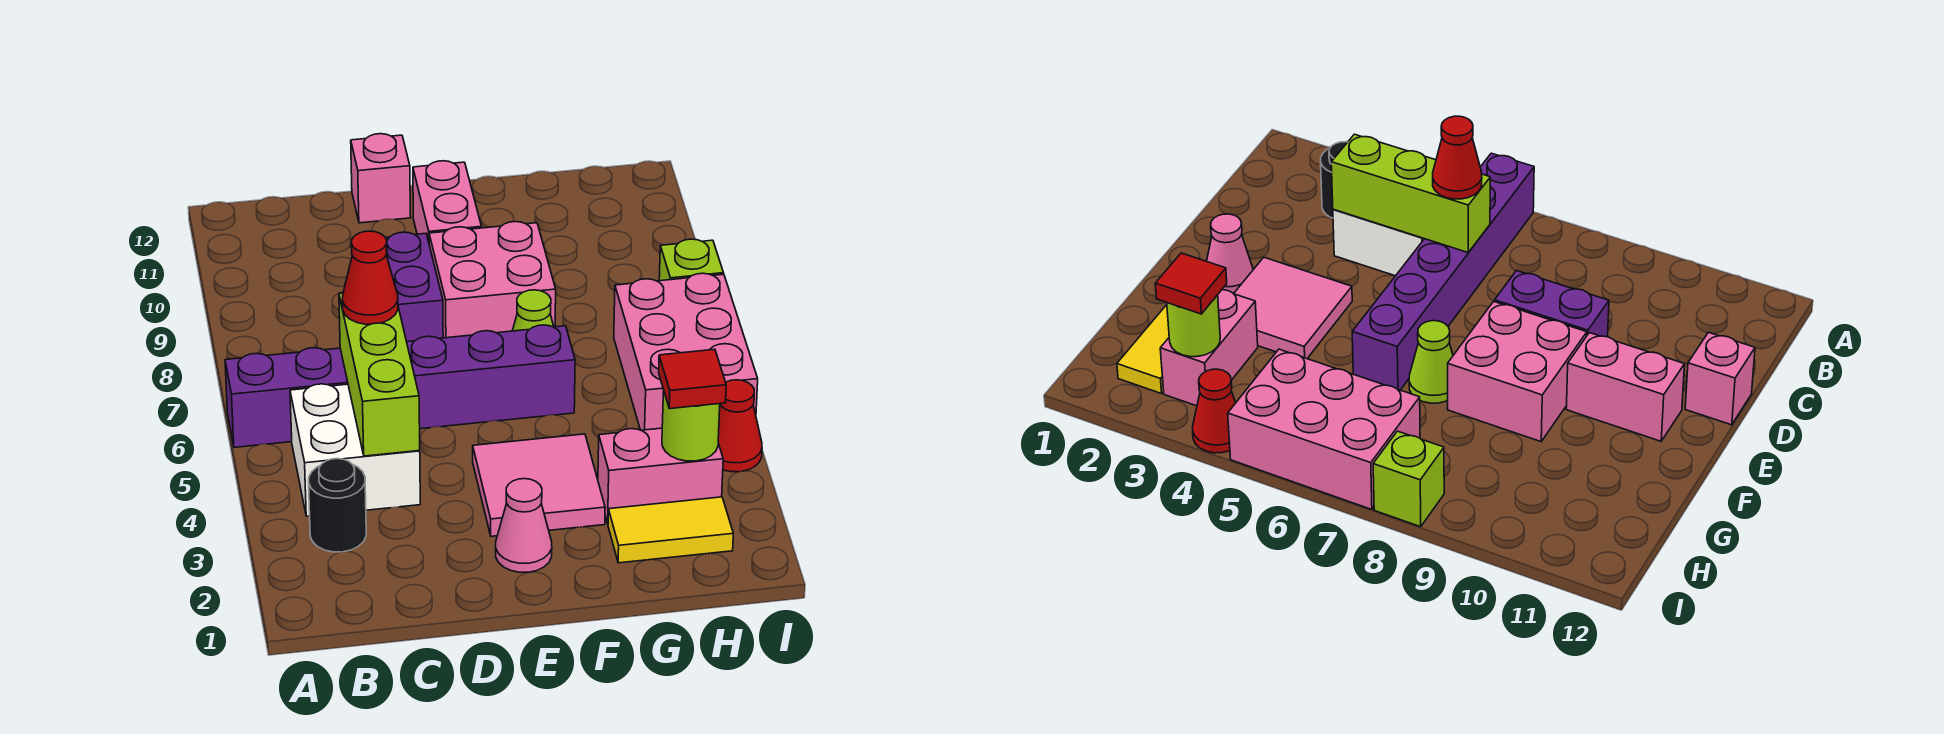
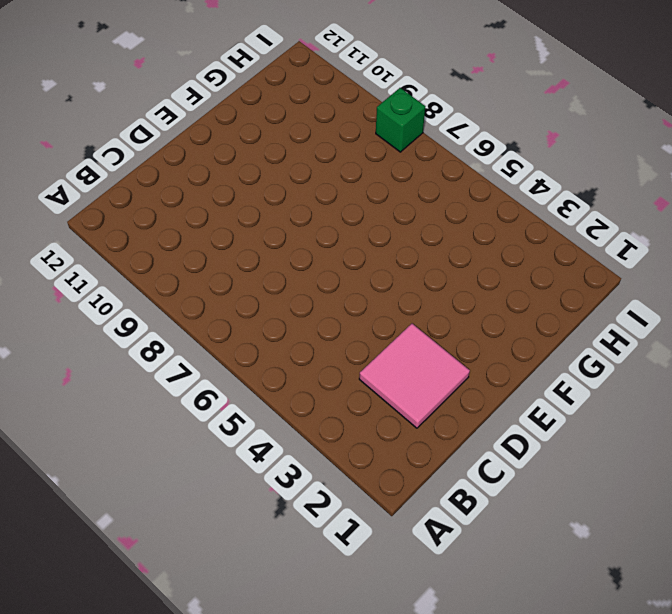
pink 2x2 tile [359,324,470,428] -> pink 2x2 tile moved to [473,434,605,536]
green 1x1 brick [376,88,425,152] -> lime 1x1 brick [659,239,724,281]
none -> purple 1x6 brick [225,325,575,448]
none -> black 1x1 round brick [309,459,366,552]
none -> white 2x2 brick [290,384,420,516]

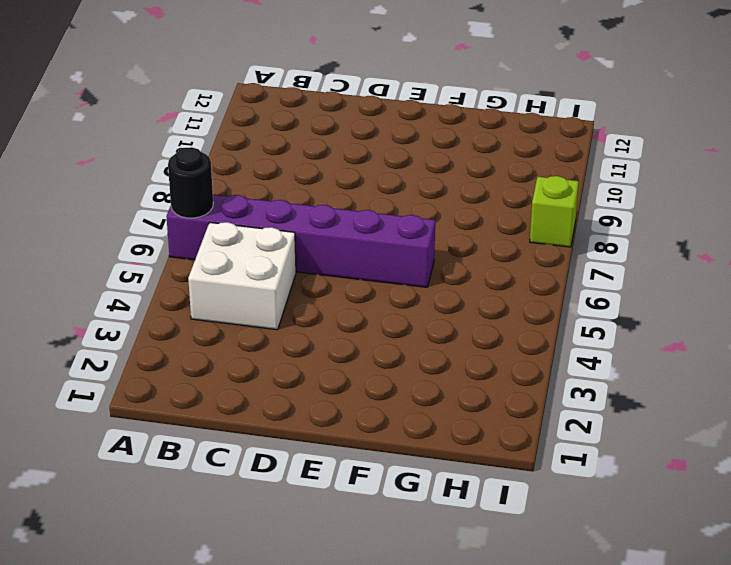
black 1x1 round brick [168,147,213,218] -> black 1x1 round brick moved to [309,459,366,552]
none -> purple 1x2 brick [385,232,443,342]
none -> pink 1x1 brick [351,134,411,223]
none -> pink 1x1 cone [496,479,552,572]

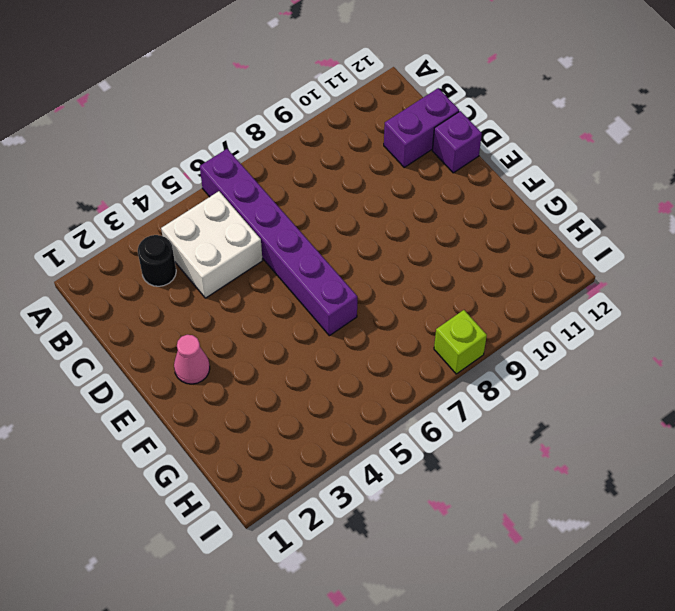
purple 1x2 brick [384,88,459,167] -> purple 1x2 brick moved to [385,232,443,342]
purple 1x1 brick [432,111,482,173] -> pink 1x1 brick [351,134,411,223]
none -> pink 2x2 tile [473,434,605,536]
none -> pink 2x2 brick [429,222,556,338]
none -> pink 1x2 brick [413,161,482,242]

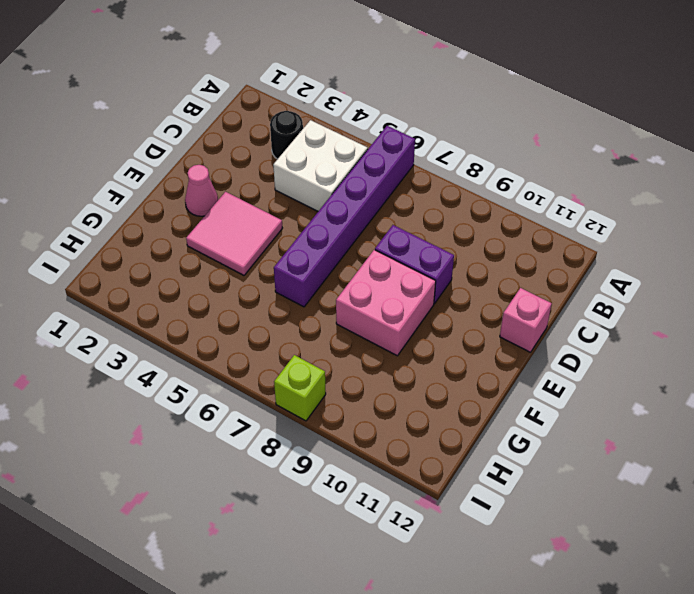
none -> pink 1x2 brick [413,161,482,242]
none -> lime 1x1 cone [512,290,554,331]
none -> yellow 1x2 tile [608,497,733,563]

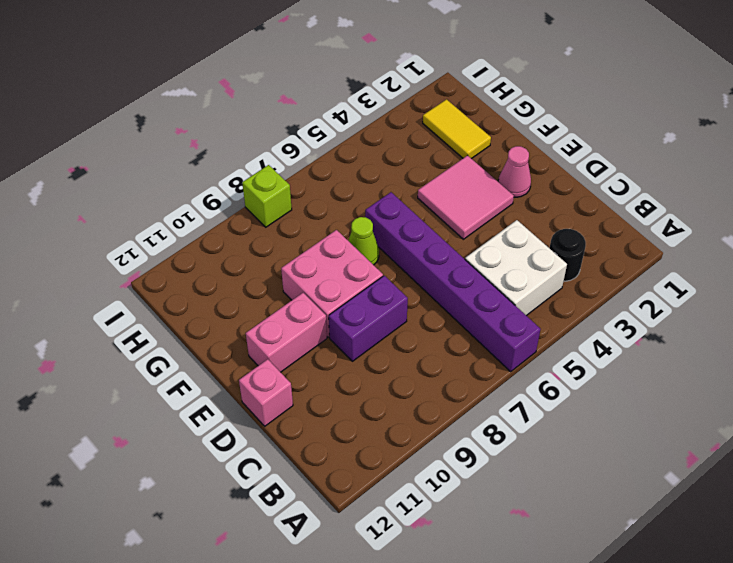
none -> pink 1x2 brick [598,428,723,524]
none -> pink 2x3 brick [614,273,758,430]
none -> red 1x1 cone [718,380,762,472]

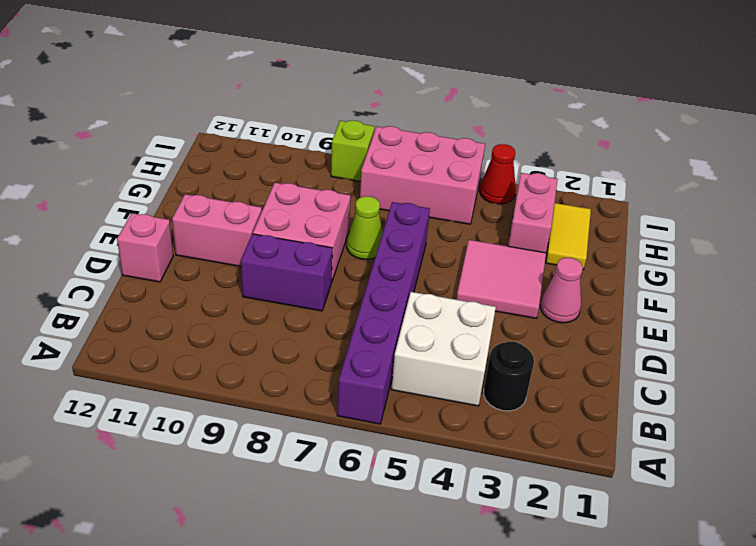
none -> lime 1x3 brick [339,293,420,456]
none -> lime 1x1 round brick [662,391,720,461]
none -> red 1x1 cone [342,231,398,324]

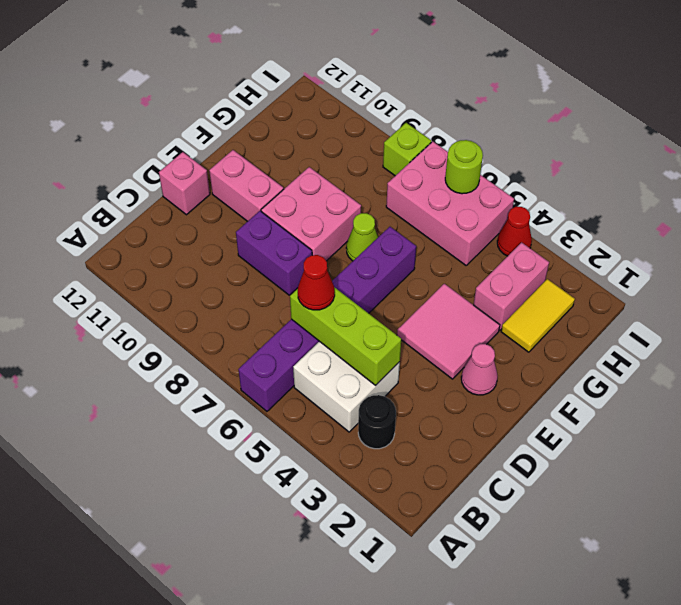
lime 1x1 round brick [445,140,483,194] -> lime 1x1 round brick moved to [662,391,720,461]
none -> red 1x1 tile [659,349,726,409]

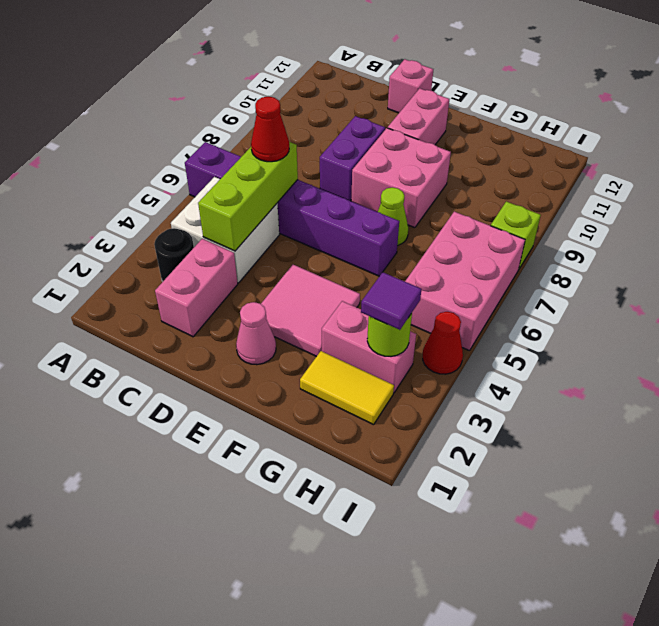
pink 1x2 brick [155,239,238,337] -> none
purple 1x1 tile [361,272,421,330] -> red 1x1 tile [659,349,726,409]

